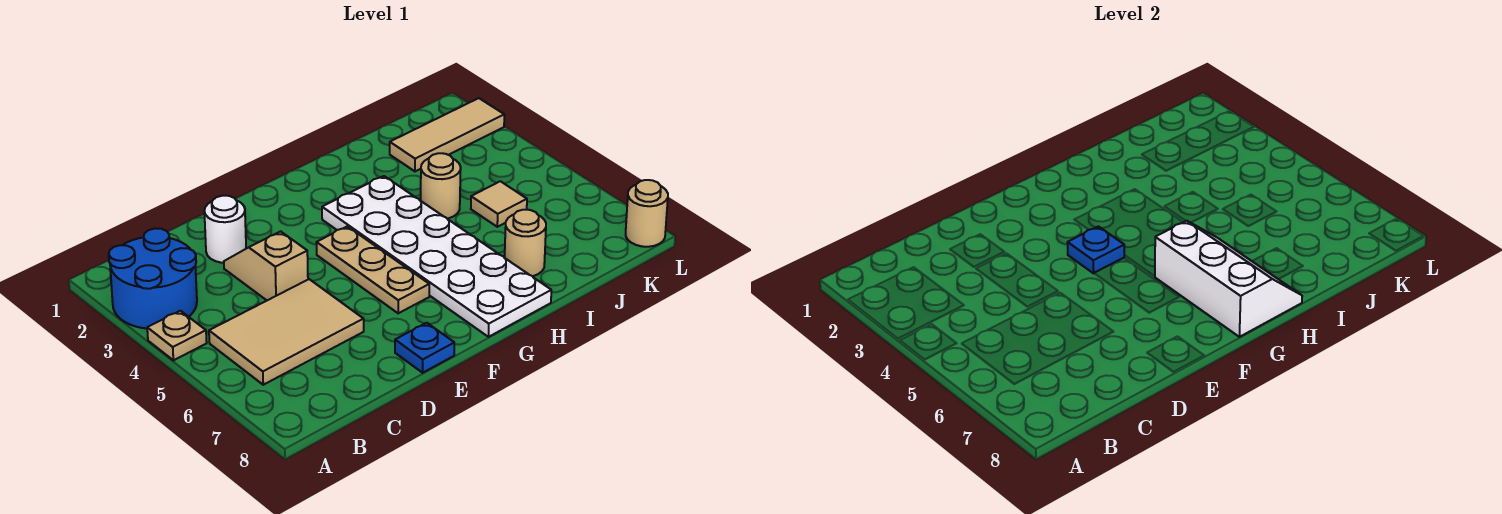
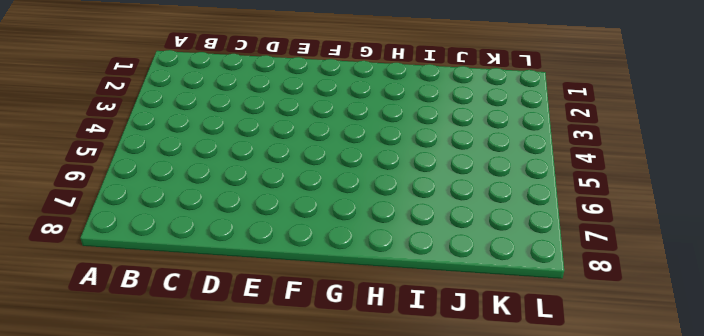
none -> blue 2x2 round brick [109,228,197,328]
none -> tan 1x1 plate [147,311,207,360]
none -> tan 2x3 tile [209,279,364,385]

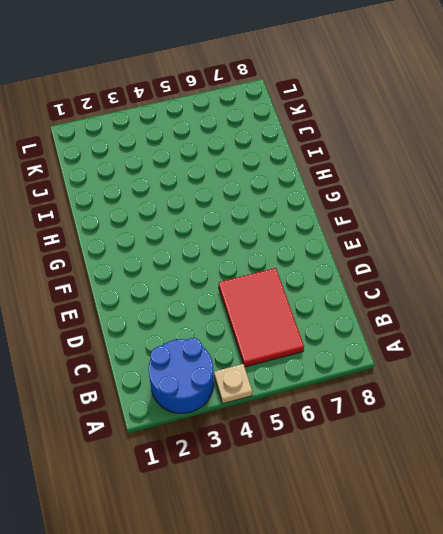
red 2x3 tile [219,268,304,367] -> tan 2x3 tile [209,279,364,385]
none -> white 1x1 round brick [204,196,246,263]
none -> tan 1x2 slope [224,231,308,300]
none -> blue 1x1 plate [395,323,454,373]

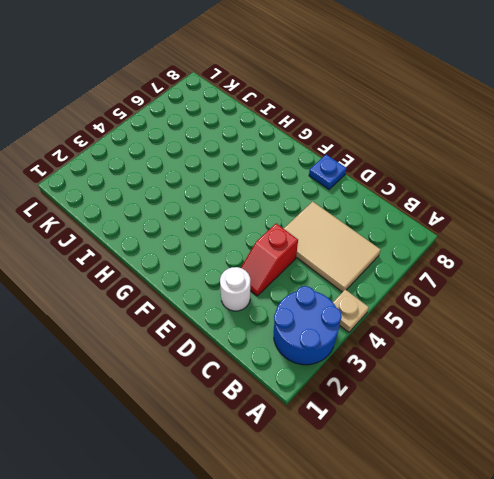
red 1x2 slope [241,223,298,296] -> tan 1x2 slope [224,231,308,300]
none -> tan 1x3 plate [316,226,429,313]
none -> white 2x6 plate [322,176,551,337]
none -> tan 1x1 round brick [421,153,461,219]

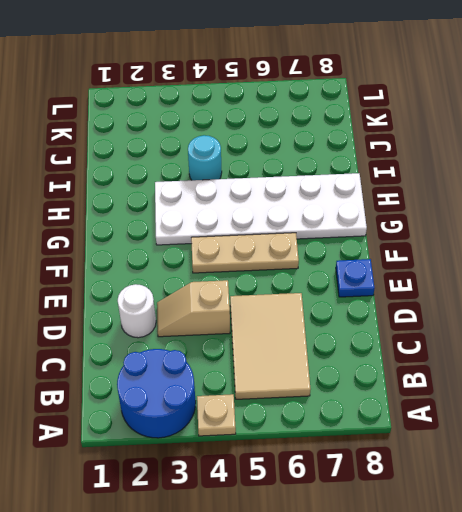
cyan 1x1 round brick [188,135,222,180] -> tan 1x1 round brick [421,153,461,219]
none -> tan 1x1 round brick [505,210,546,276]
none -> tan 1x3 tile [390,98,504,171]
none -> tan 1x1 tile [471,181,527,227]

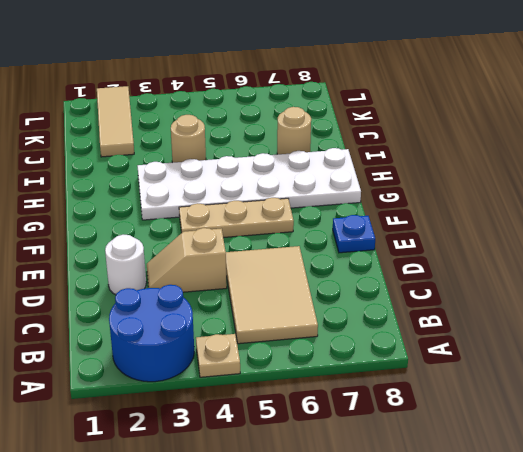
none -> tan 1x1 tile [471,181,527,227]
none -> tan 1x1 round brick [626,180,668,247]
none -> blue 1x1 plate [1067,226,1124,273]

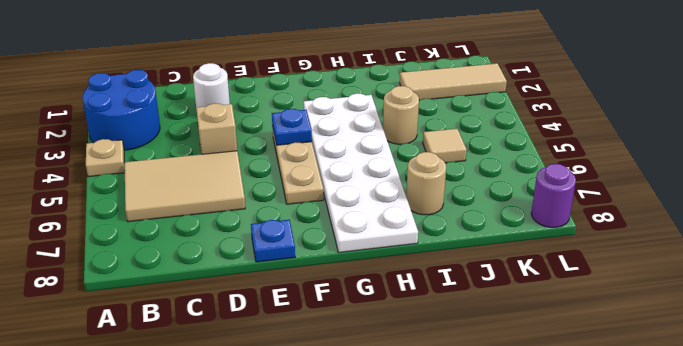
purple 1x1 round brick [531,164,576,227] -> tan 1x1 round brick [626,180,668,247]
none -> white 2x3 slope [1155,221,1302,337]

